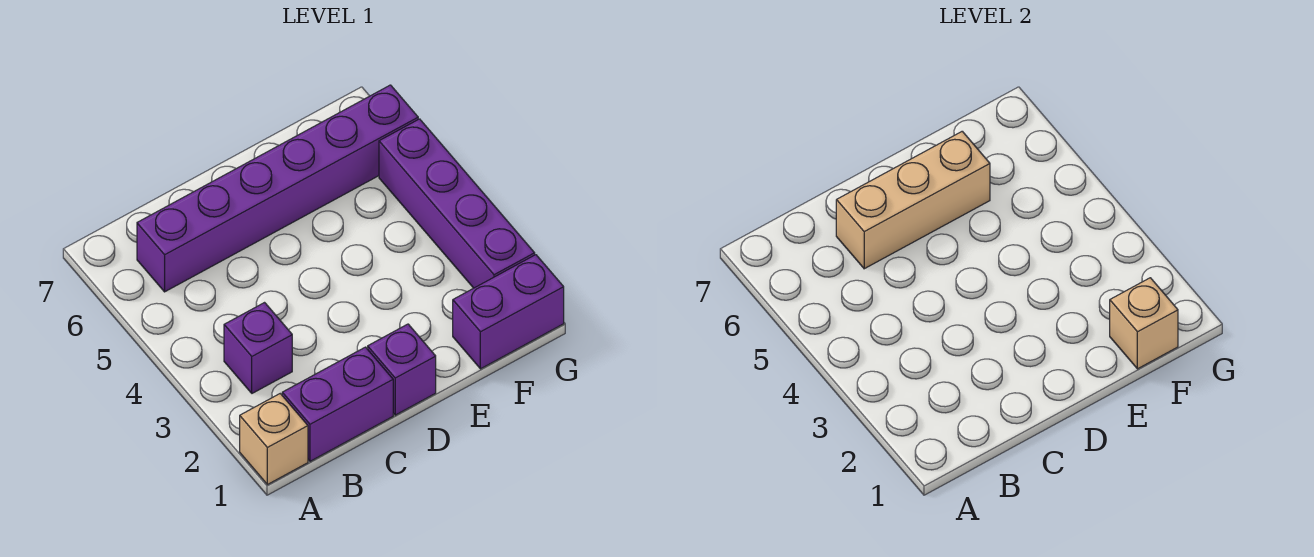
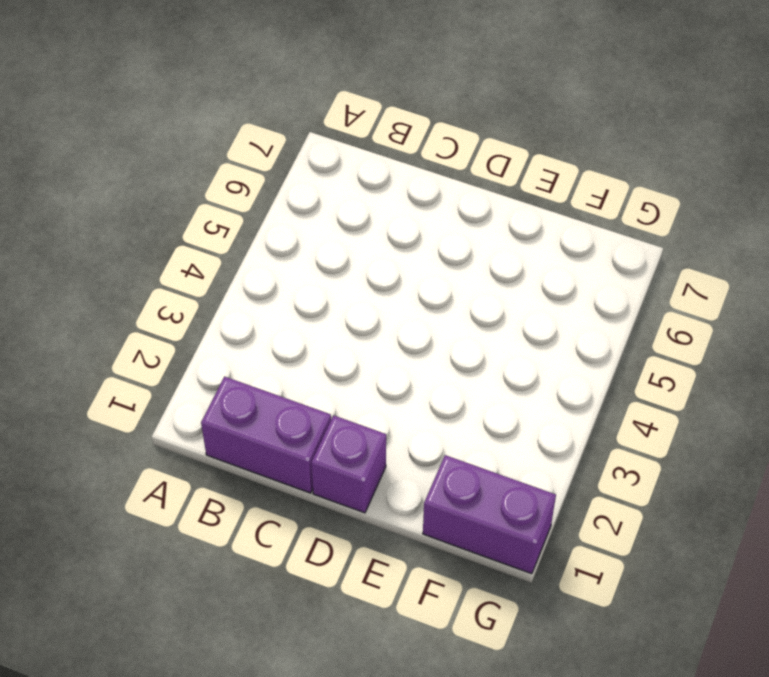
none -> tan 1x1 brick [240,394,308,485]
none -> purple 1x1 brick [224,303,292,393]

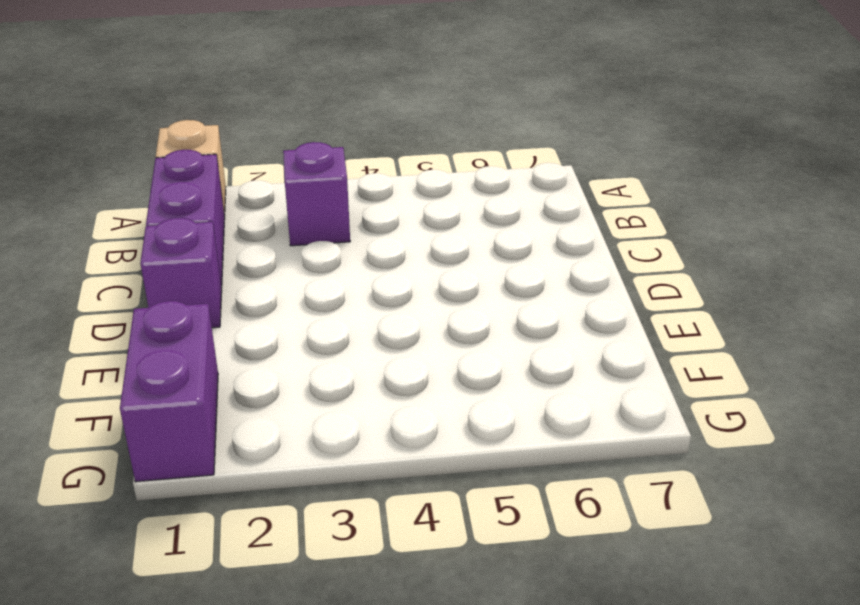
none -> purple 1x6 brick [137,85,418,292]
none -> purple 1x4 brick [379,119,535,288]

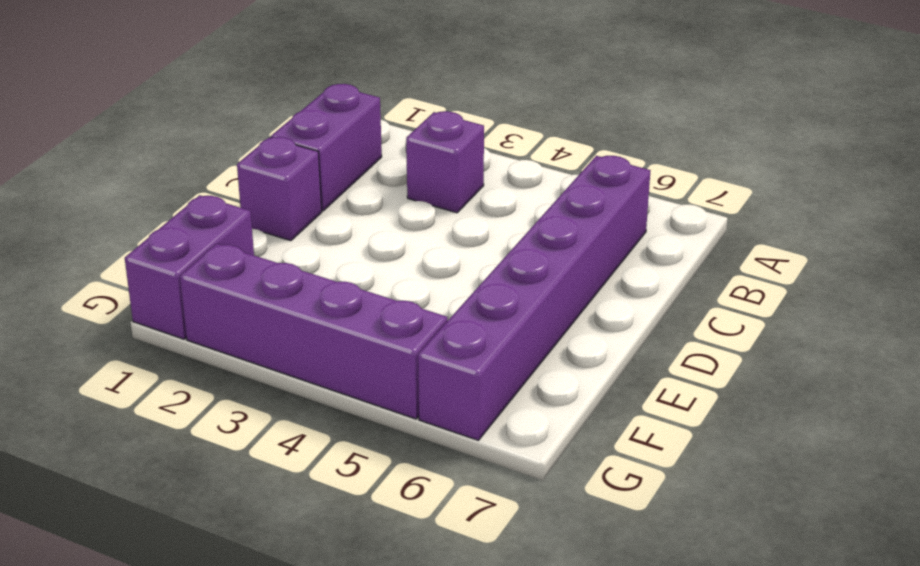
none -> tan 1x1 brick [240,394,308,485]
none -> tan 1x3 brick [836,131,990,269]

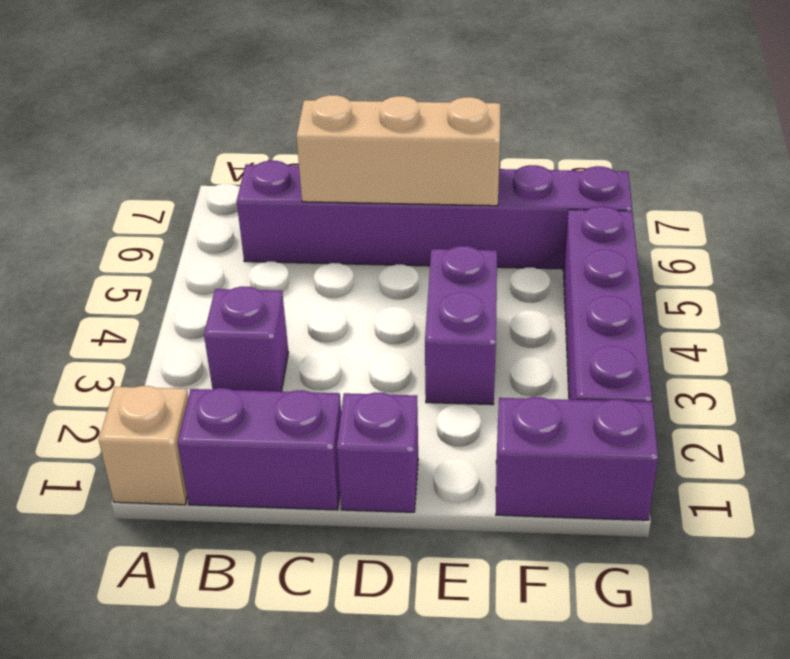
purple 1x2 brick [425,246,497,405] -> none
none -> tan 1x1 brick [1110,278,1178,369]

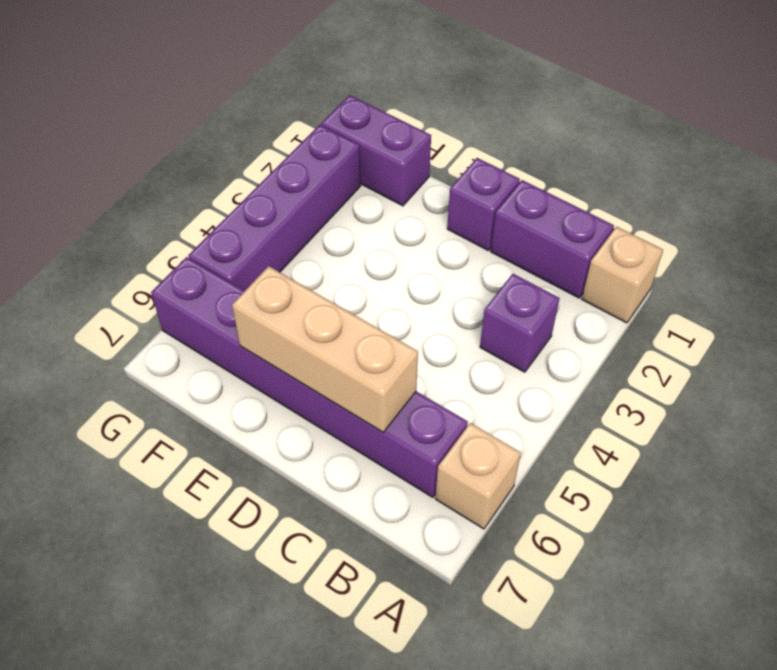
tan 1x1 brick [435,423,521,529] -> tan 1x1 brick moved to [1110,278,1178,369]

